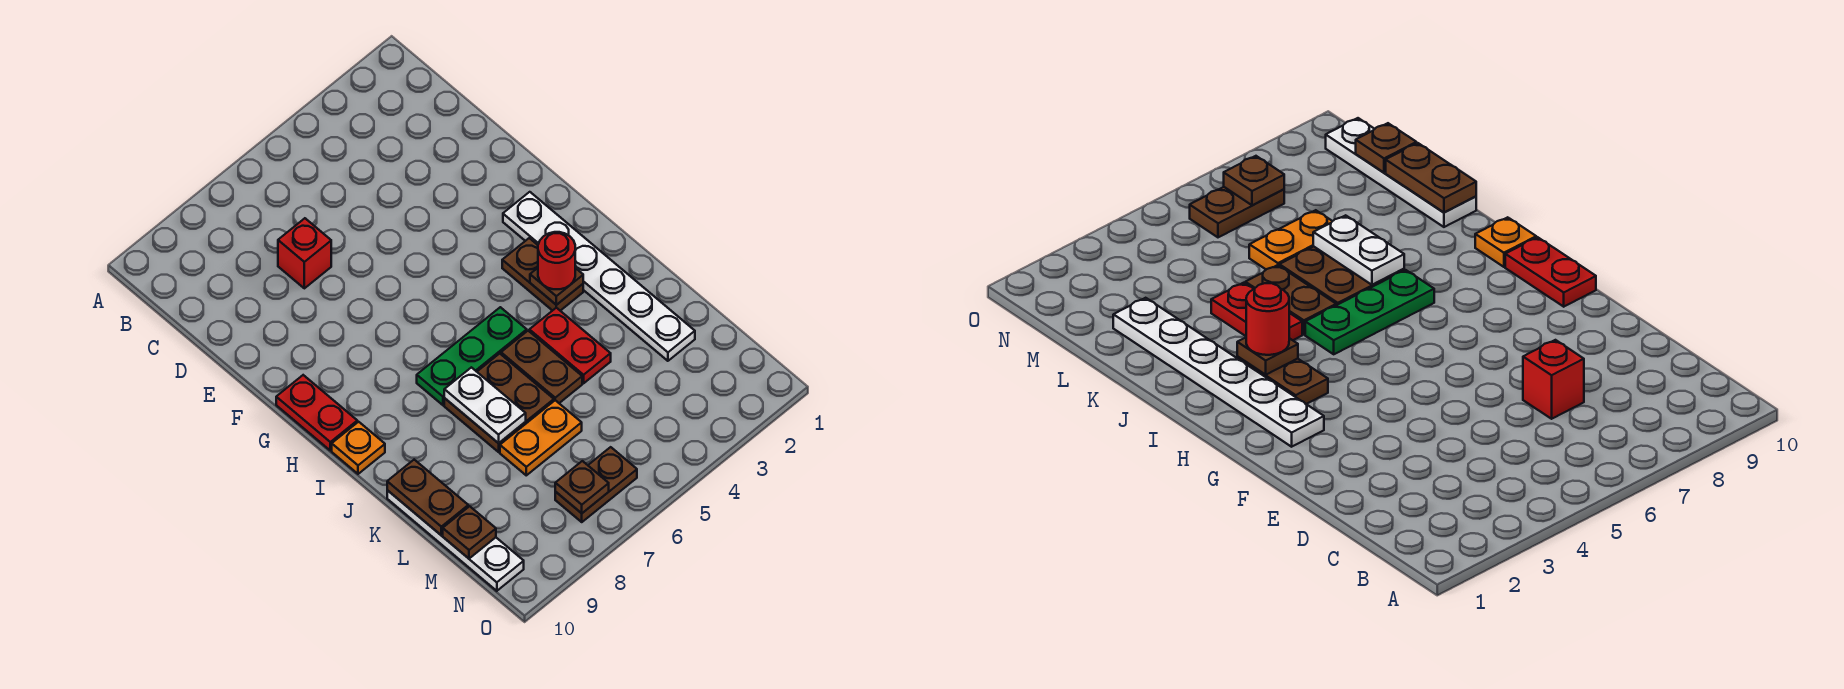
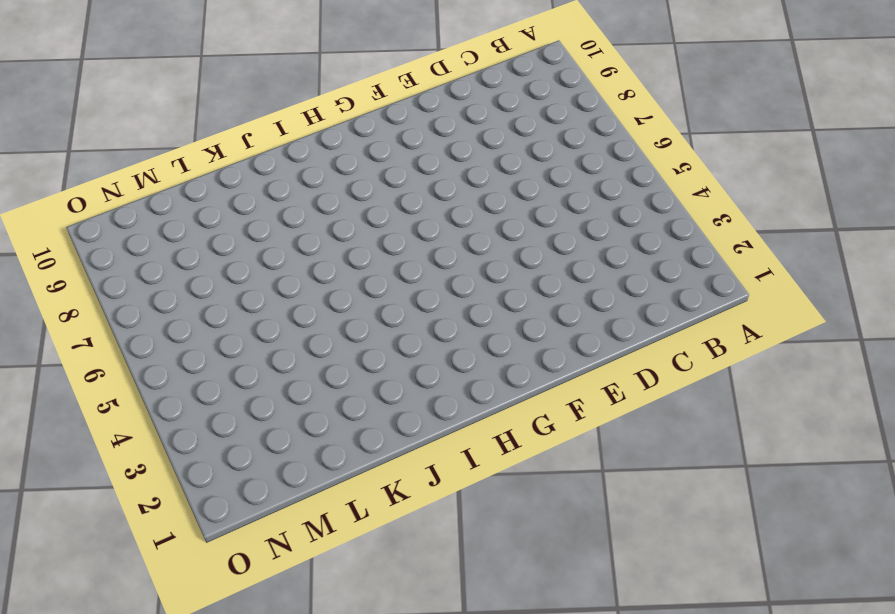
none -> red 1x1 brick [278,218,331,288]
none -> white 1x6 plate [503,192,695,361]
none -> red 1x2 plate [276,375,357,451]

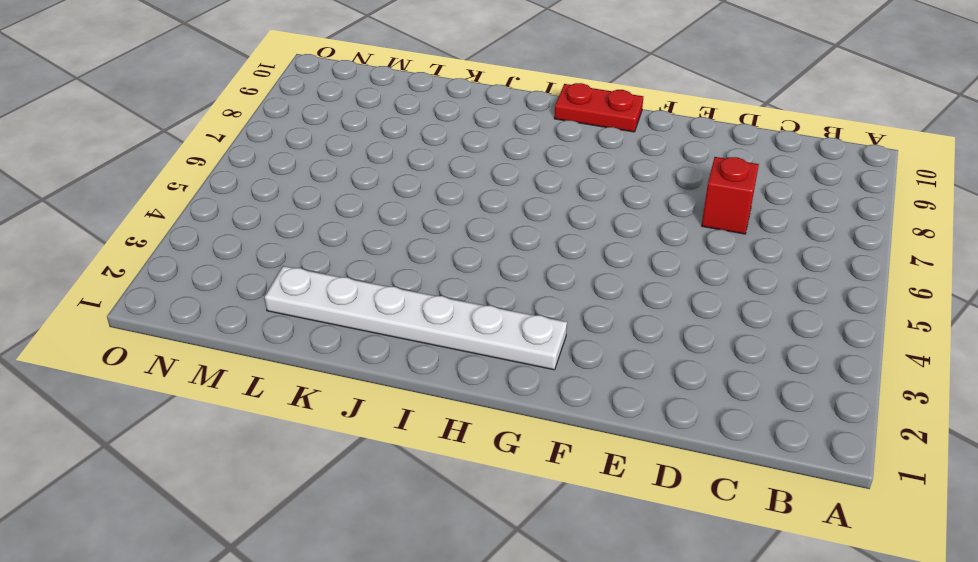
none -> brown 1x2 plate [502,238,583,311]
none -> green 1x3 plate [417,307,527,405]
none -> orange 1x1 plate [332,422,385,474]

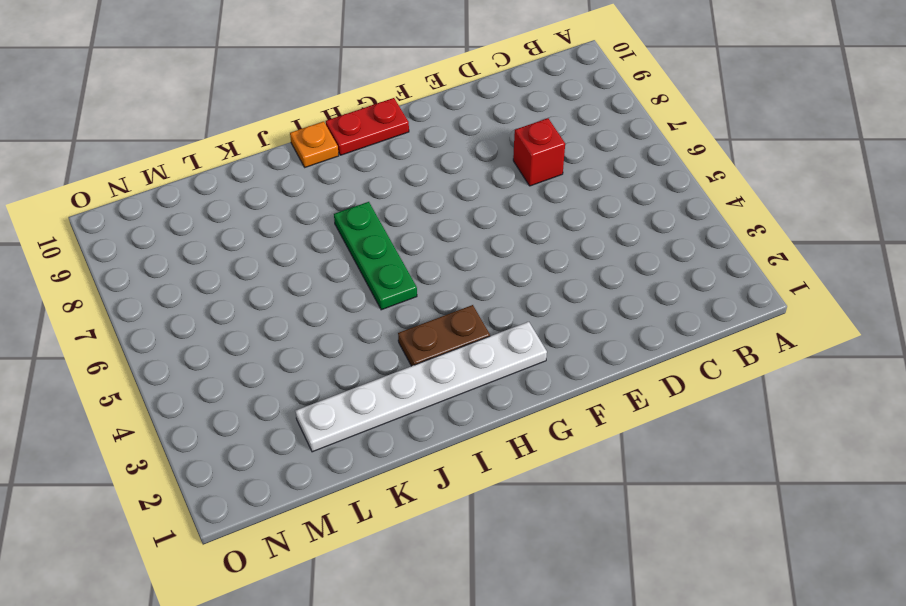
none -> red 1x2 plate [529,308,611,383]
none -> brown 1x2 plate [501,331,582,403]
none -> brown 2x2 plate [444,354,554,452]

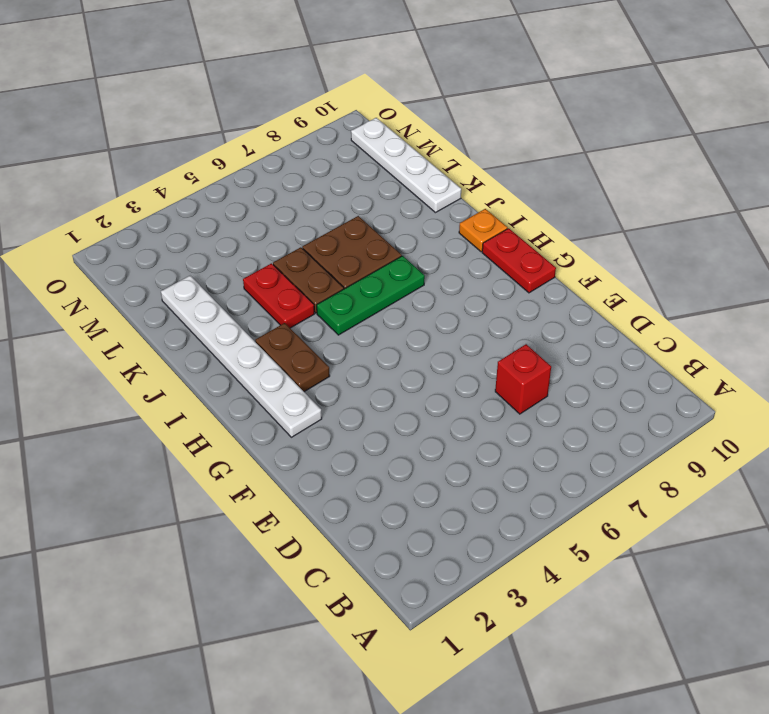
none -> orange 1x2 plate [500,400,582,475]
none -> brown 1x2 plate [555,447,637,522]
none -> brown 1x1 plate [530,268,583,305]

